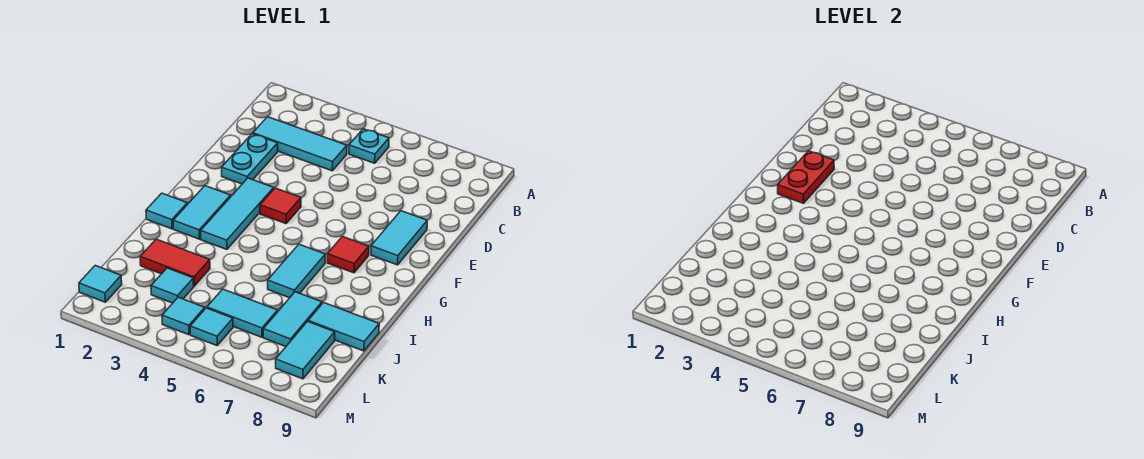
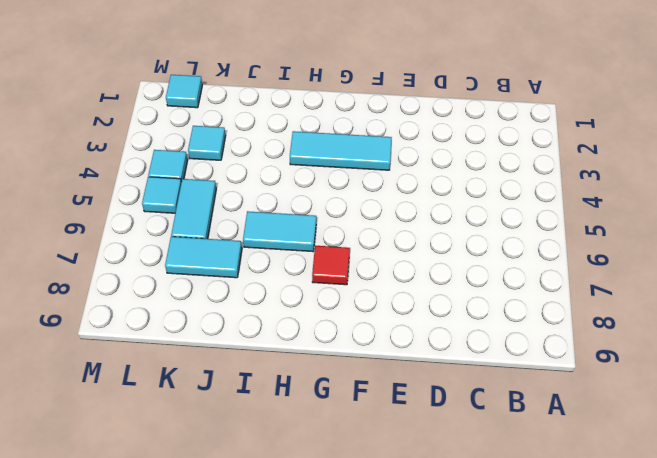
none -> cyan 1x1 plate [349,129,389,163]
none -> cyan 1x3 tile [253,117,347,171]
none -> cyan 1x2 plate [221,134,278,184]

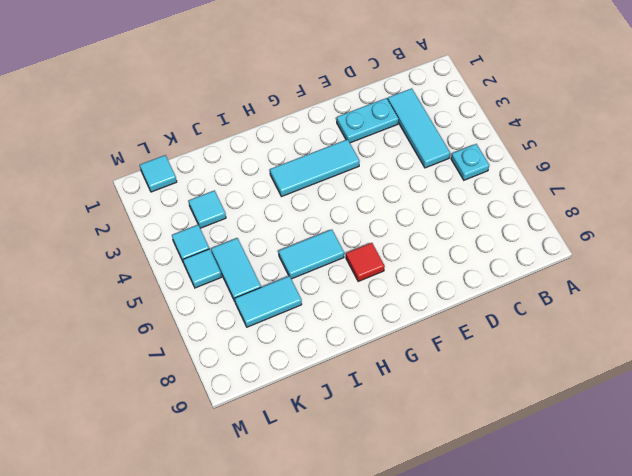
none -> cyan 1x2 tile [371,211,427,265]
none -> red 1x1 tile [260,188,301,224]
none -> cyan 1x2 tile [173,186,231,239]

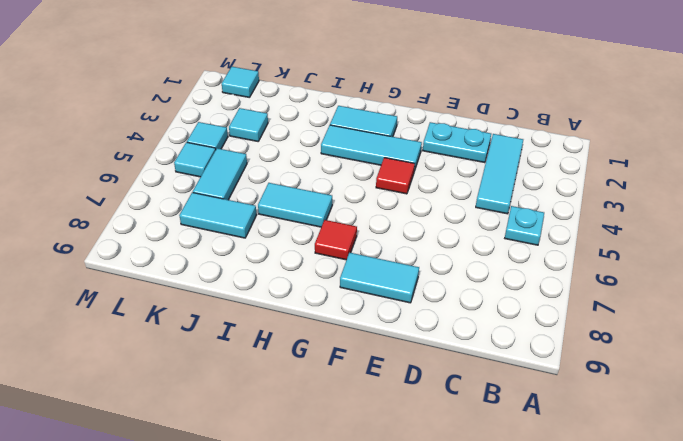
none -> cyan 1x1 tile [146,193,187,229]
none -> red 1x2 tile [140,239,210,286]
none -> cyan 1x2 tile [308,303,379,351]

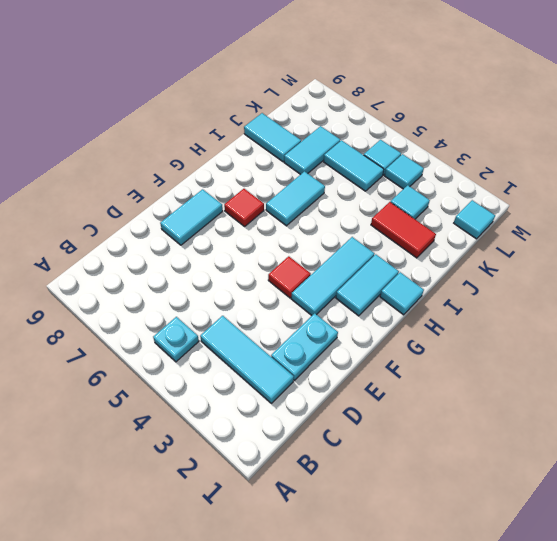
none -> cyan 1x2 tile [276,322,335,379]
none -> red 1x2 plate [778,151,834,203]

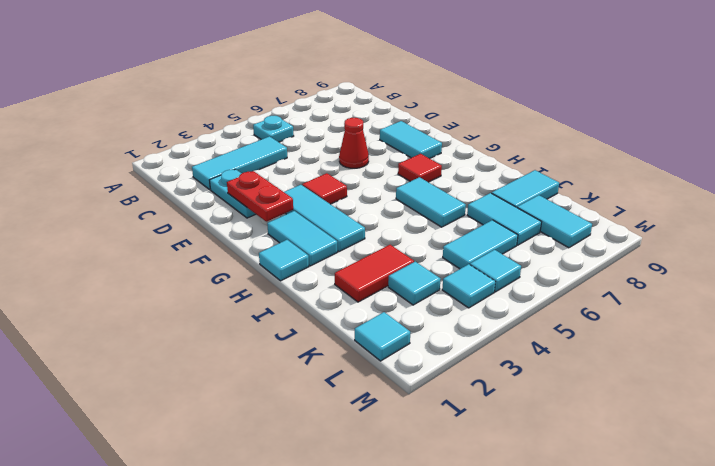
red 1x1 cone [339,118,369,168] -> none

